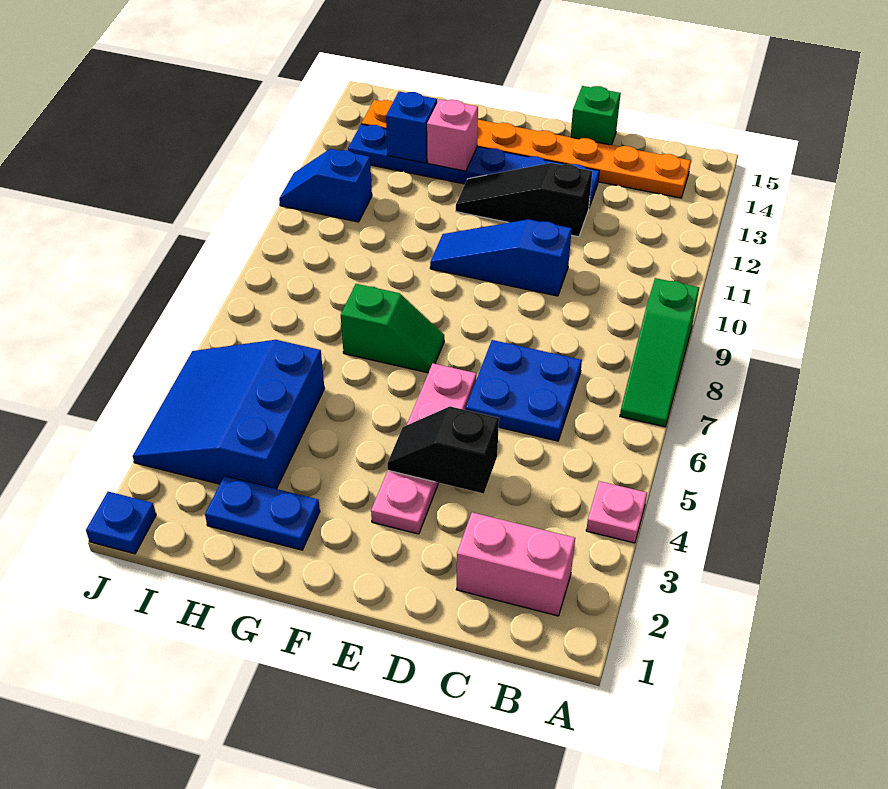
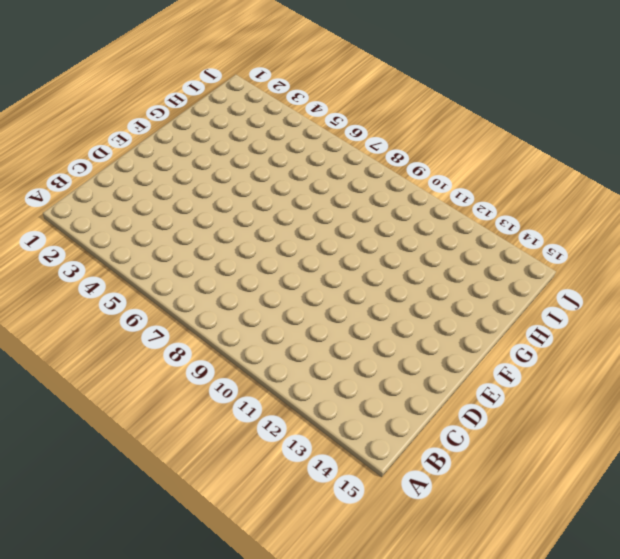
none -> pink 1x1 plate [586,481,647,543]
none -> green 1x3 slope [620,278,699,427]
none -> pink 1x2 brick [456,512,575,616]

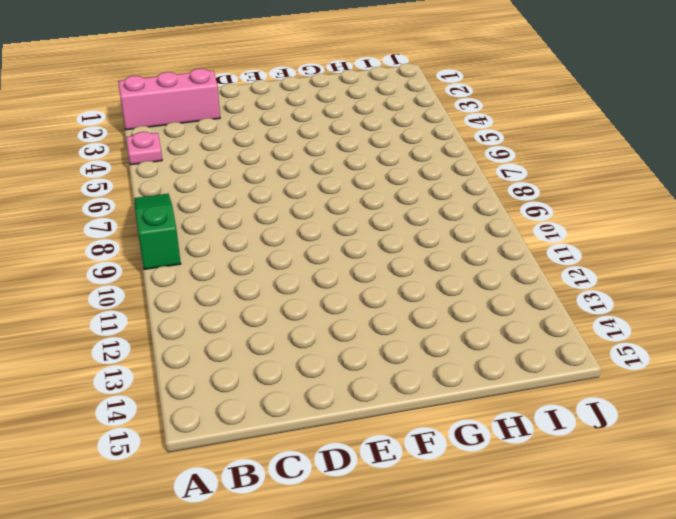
pink 1x3 brick [118,69,220,130] -> pink 1x2 brick [456,512,575,616]
none -> orange 1x8 plate [362,100,691,198]
none -> blue 2x2 plate [466,340,582,441]
none -> blue 1x3 slope [430,219,572,296]

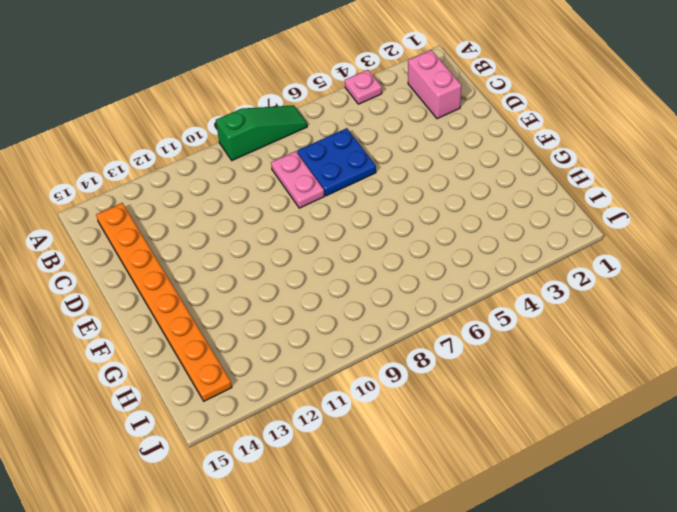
pink 1x2 plate [271,151,324,208] -> none
none -> blue 1x3 slope [430,219,572,296]
none -> black 1x3 slope [456,163,592,237]
none -> blue 1x6 plate [348,124,599,207]

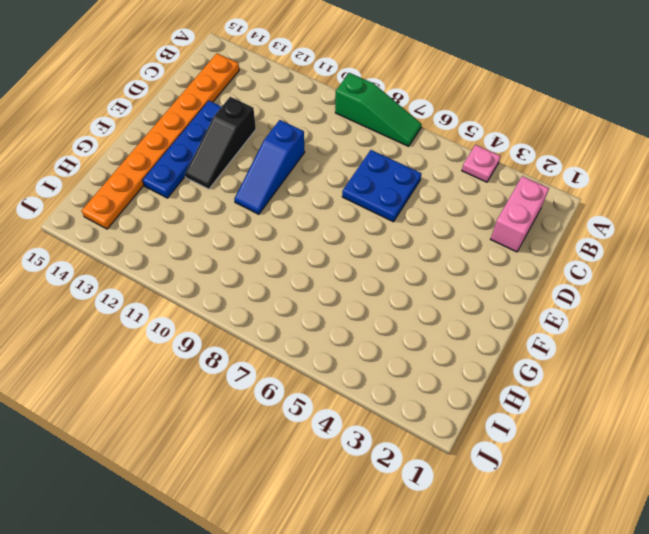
blue 1x4 plate [143,101,221,198] -> blue 1x6 plate [348,124,599,207]
none -> green 1x1 brick [571,86,621,145]
none -> pink 1x4 plate [371,363,476,534]
none -> green 1x2 slope [341,284,444,373]

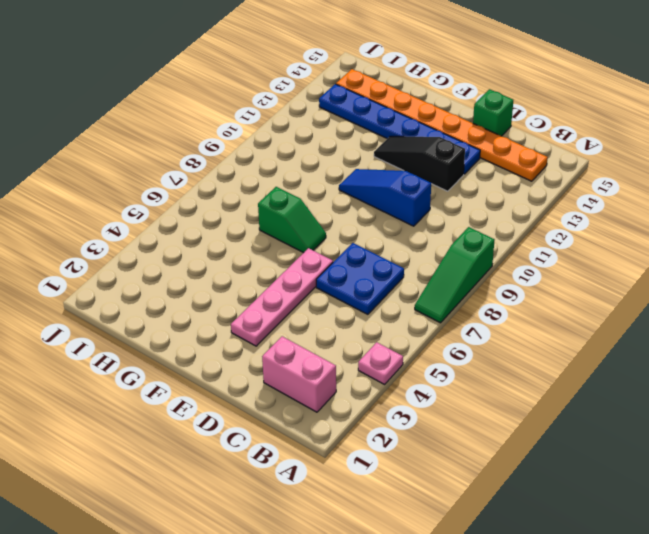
none -> blue 1x2 plate [205,476,320,550]
none -> blue 3x3 slope [133,340,324,489]
none -> blue 1x2 slope [279,149,372,222]

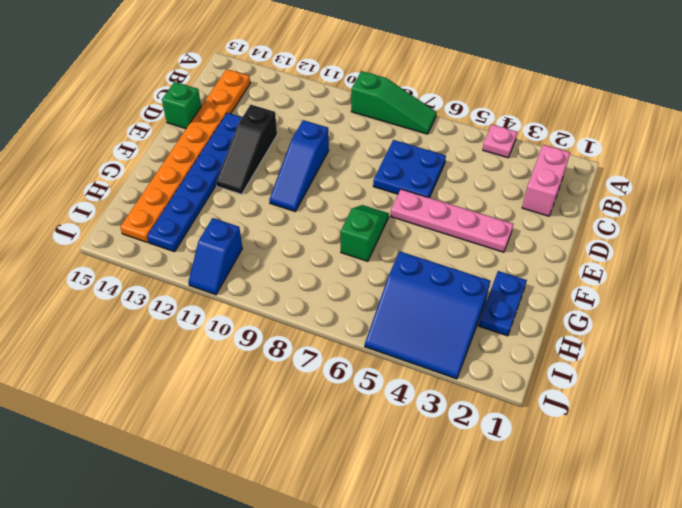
none -> blue 1x1 plate [86,492,156,554]
none -> black 1x2 slope [387,407,499,494]
none -> pink 1x1 brick [427,99,478,171]

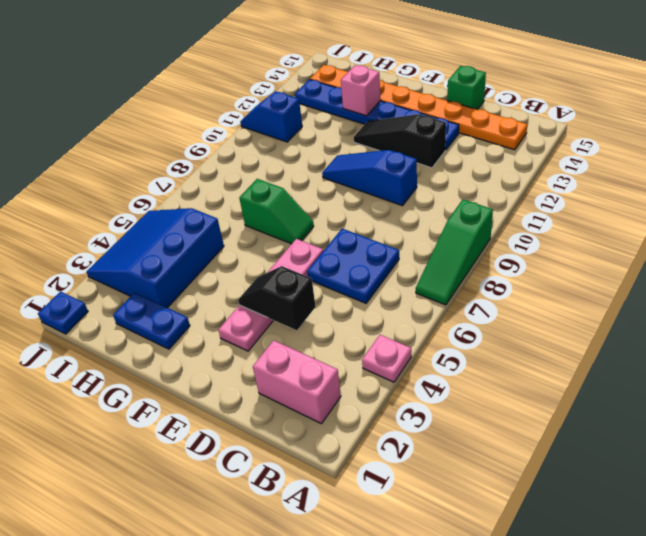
none -> blue 1x1 brick [386,92,437,163]

